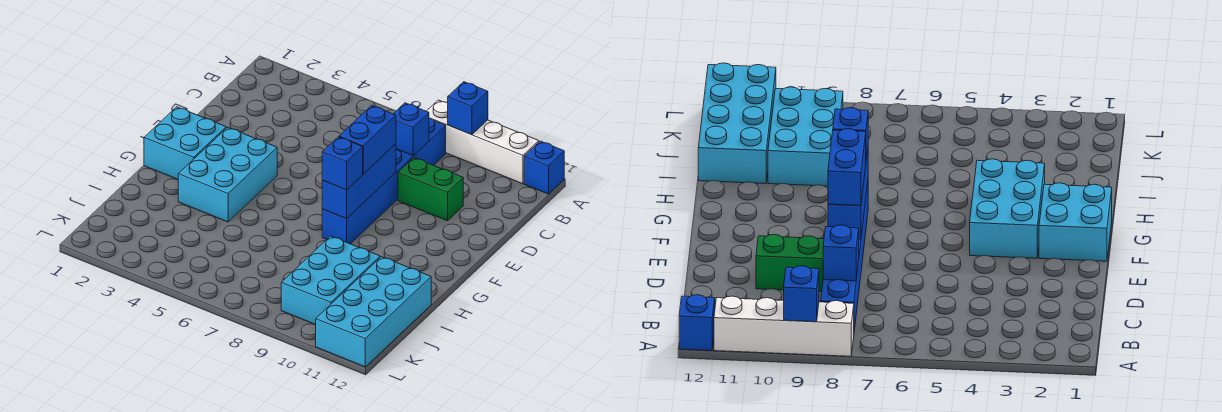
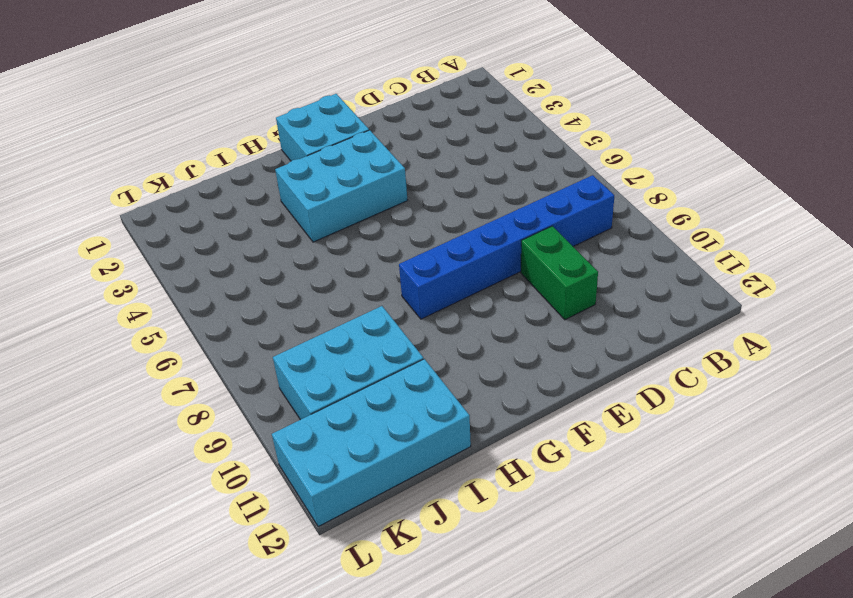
none -> white 1x4 brick [427,100,539,184]
none -> blue 1x1 brick [524,141,564,194]
none -> blue 1x1 brick [448,82,488,135]

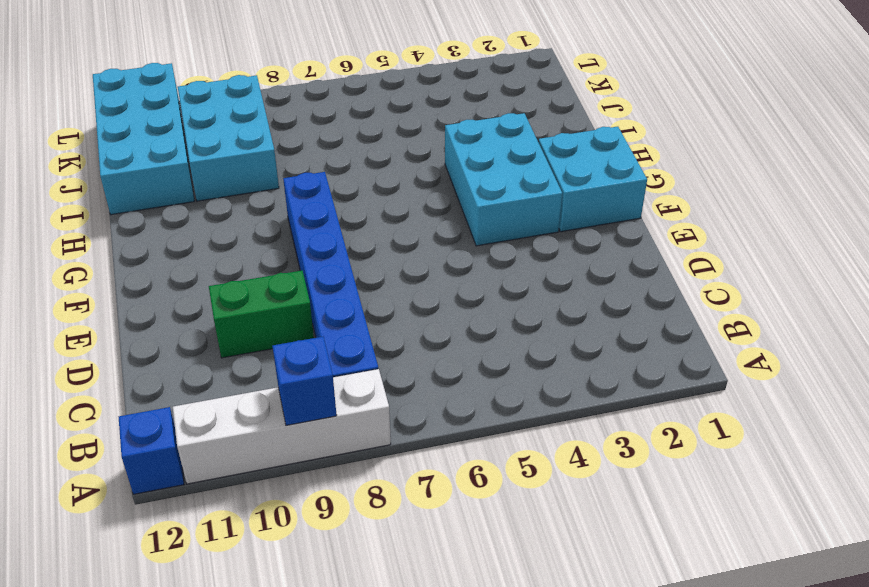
none -> blue 1x1 brick [393,103,429,156]
none -> blue 1x3 brick [322,144,396,219]
none -> blue 1x2 brick [339,105,396,174]

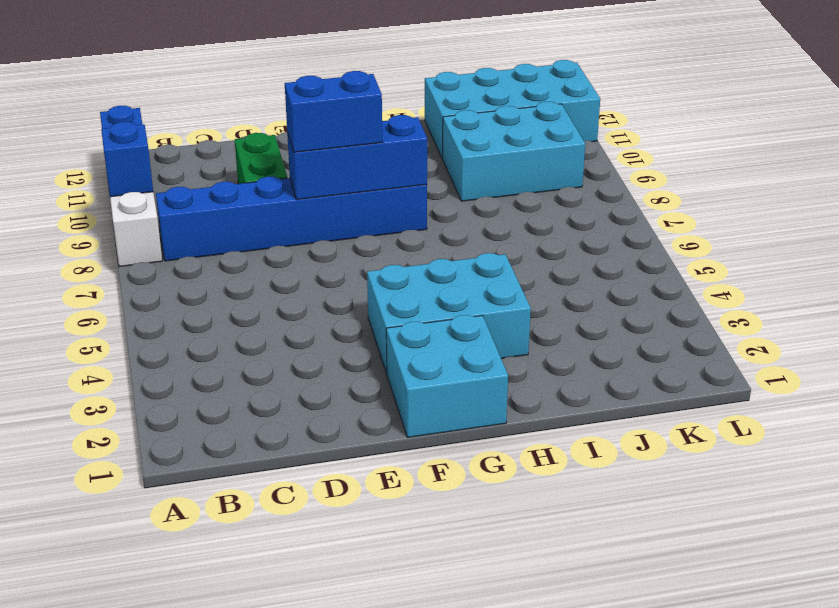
none -> blue 1x1 brick [393,103,429,156]
none -> blue 1x1 brick [322,137,363,190]

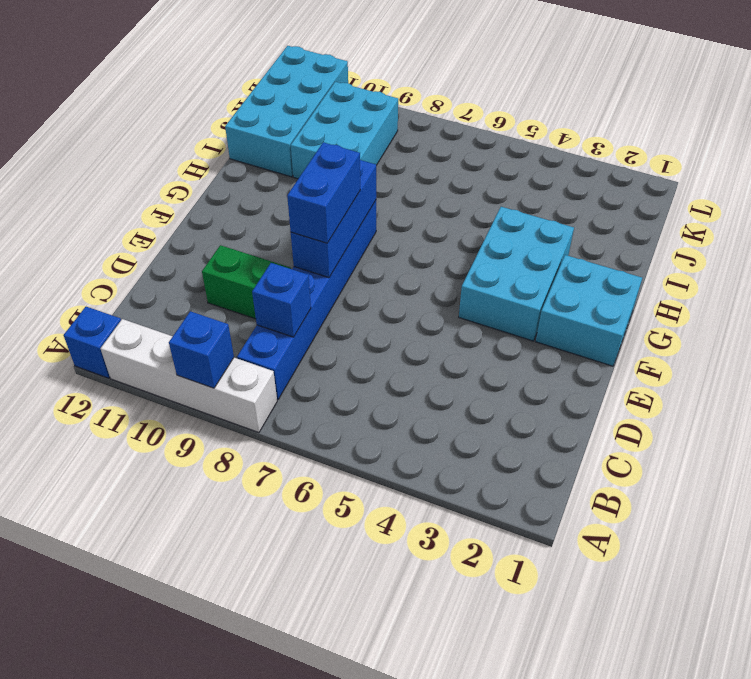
none -> blue 1x1 brick [322,137,363,190]

